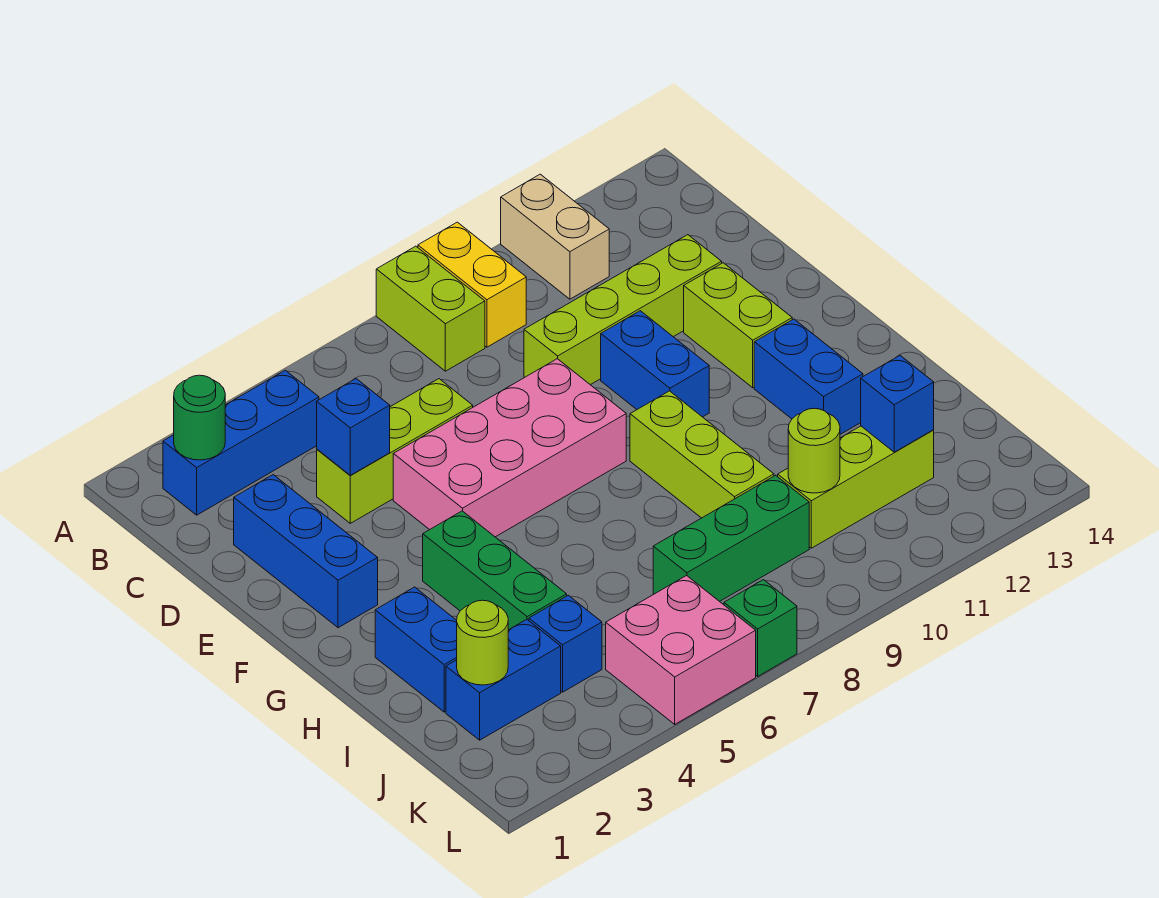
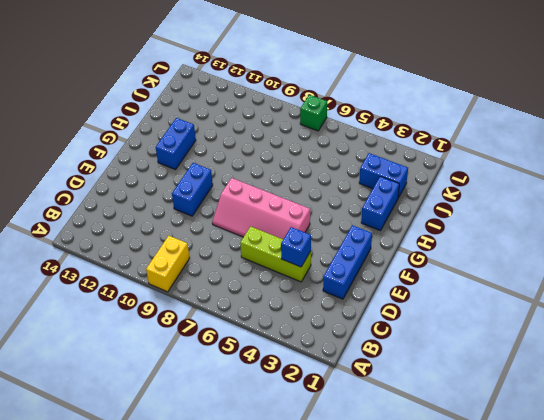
pink 2x4 slope [212,178,310,239] -> pink 2x4 brick [393,359,626,537]
none -> lime 1x2 brick [376,246,485,371]
none -> tan 1x2 brick [501,174,609,299]
none -> blue 1x3 brick [163,370,319,515]

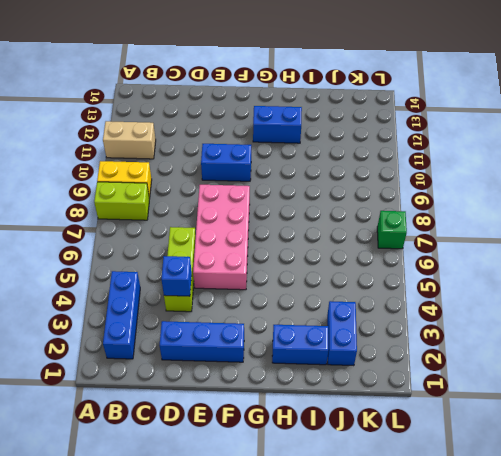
none -> lime 1x4 brick [524,235,722,385]
none -> lime 1x2 brick [684,263,792,388]
none -> green 1x3 brick [423,511,567,630]

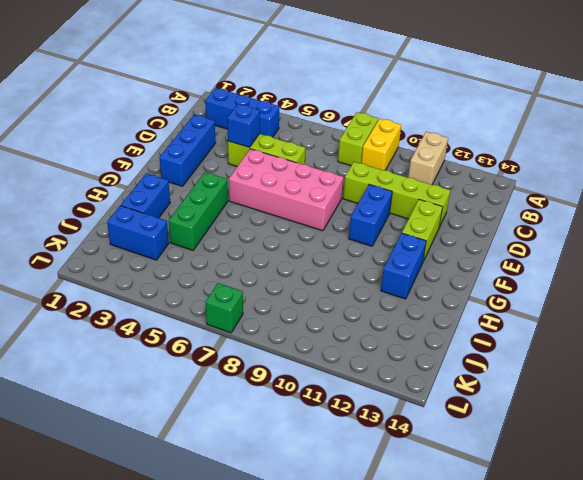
none -> lime 1x3 brick [630,391,774,518]
none -> blue 1x1 brick [529,595,602,692]
none -> green 1x3 brick [653,475,809,602]

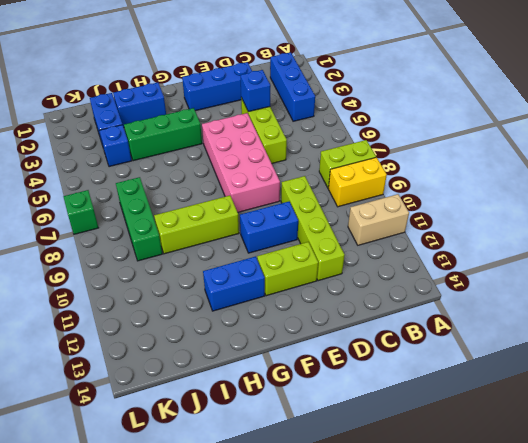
none -> lime 1x3 brick [778,426,934,548]
none -> pink 2x2 brick [606,576,756,724]
none -> green 1x1 round brick [174,375,225,460]

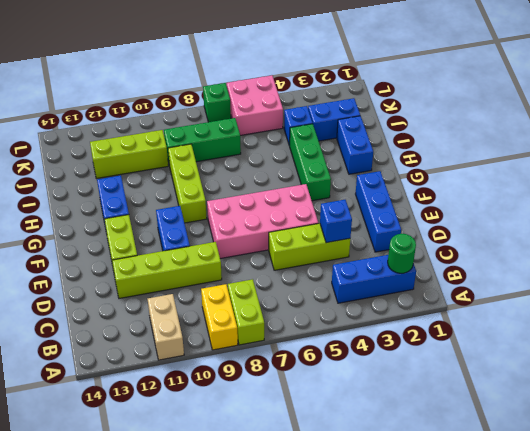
none -> lime 1x1 round brick [457,600,508,685]
none -> lime 1x1 round brick [788,408,840,493]
none -> blue 1x1 brick [861,356,934,452]

